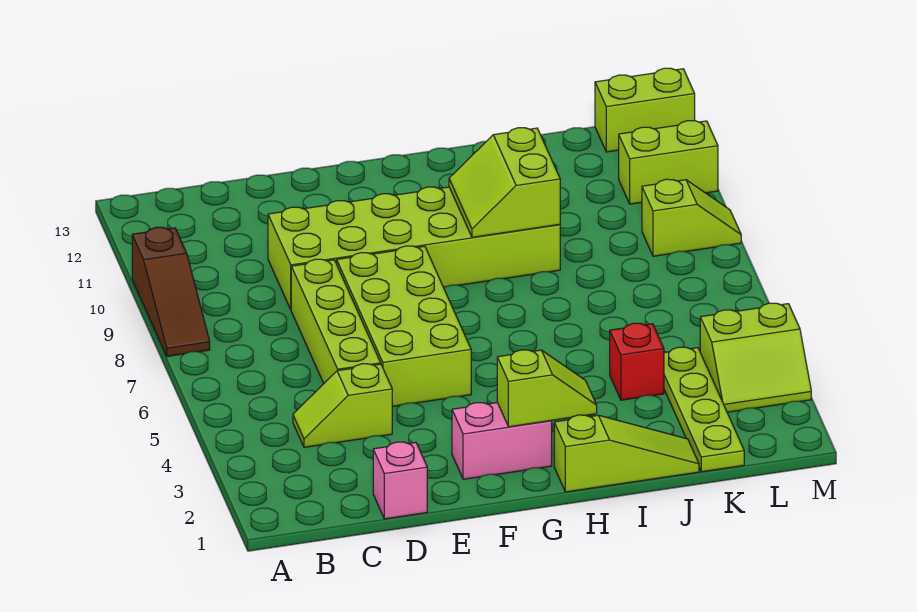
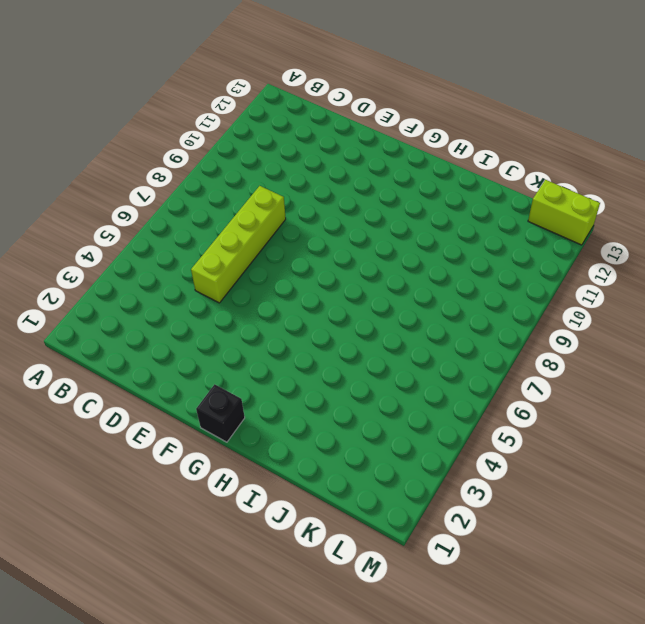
black 1x1 brick [196,384,245,442] -> none
none -> brown 1x3 slope [132,227,210,356]
none -> lime 1x2 slope [293,364,392,447]
none -> pink 1x1 brick [373,442,427,519]

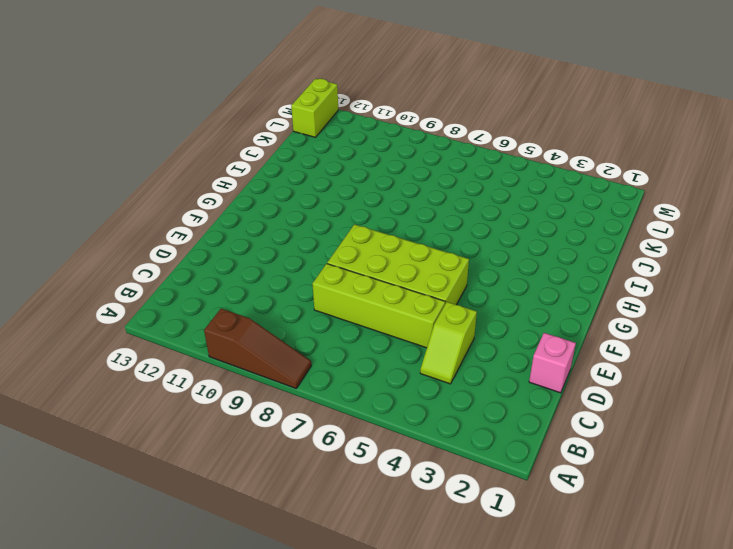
none -> lime 2x6 brick [268,187,560,309]
none -> pink 1x2 brick [452,403,552,479]
none -> lime 1x3 slope [554,415,699,492]

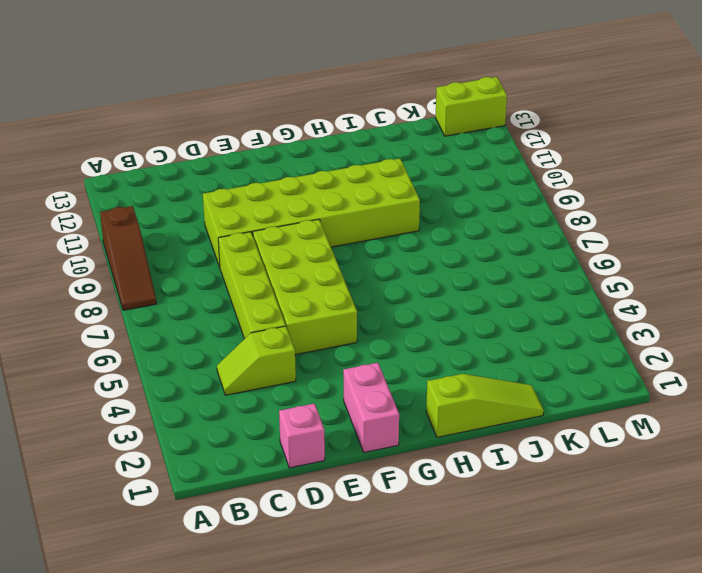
pink 1x2 brick [343,363,399,452] -> pink 1x2 brick turned to [452,403,552,479]
none -> red 1x1 brick [610,323,664,400]
none -> lime 1x4 plate [664,347,744,472]
none -> lime 2x2 slope [700,303,811,412]

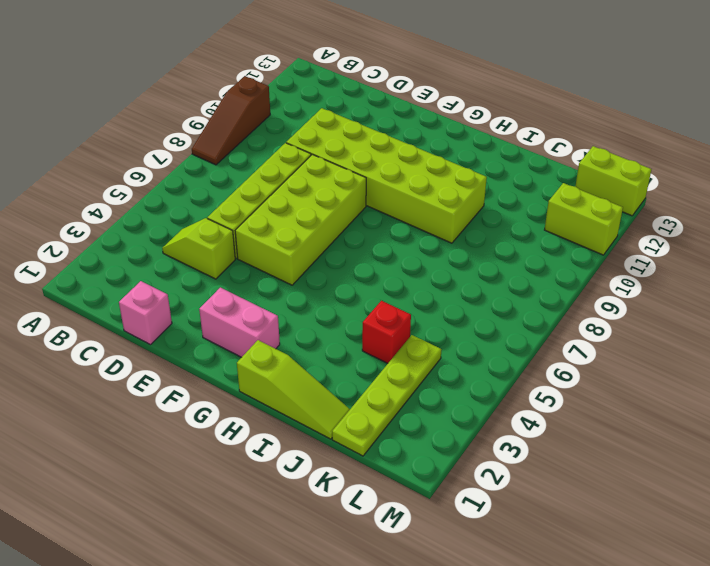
none -> lime 2x2 slope [700,303,811,412]
none -> lime 1x2 slope [642,179,741,256]
none -> lime 1x2 slope [497,350,597,427]

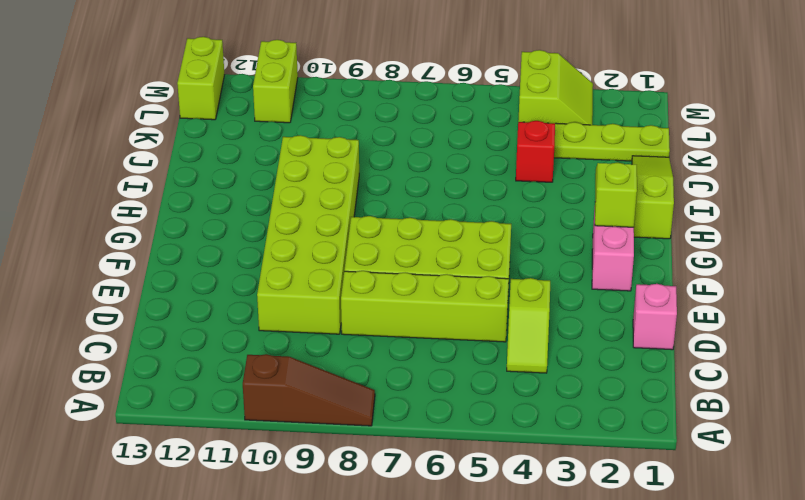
none -> lime 1x2 slope [642,179,741,256]
none -> lime 2x2 slope [449,128,560,237]

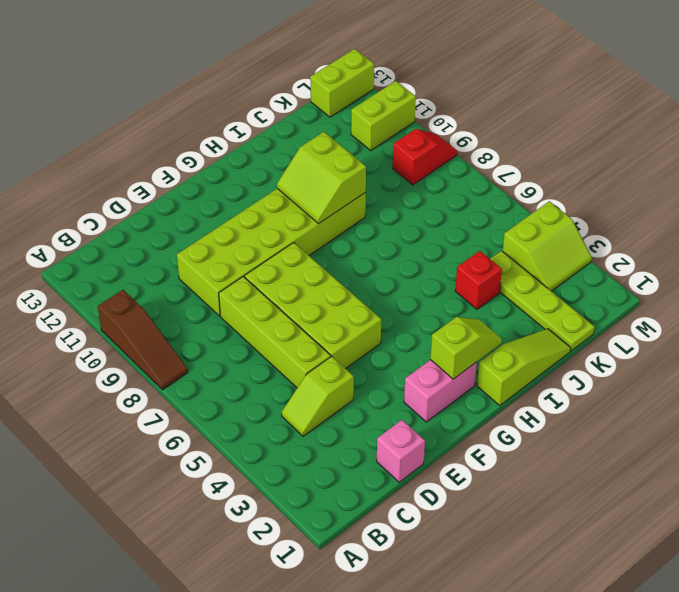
red 1x2 slope [393,129,457,185] -> lime 1x2 slope [642,179,741,256]

